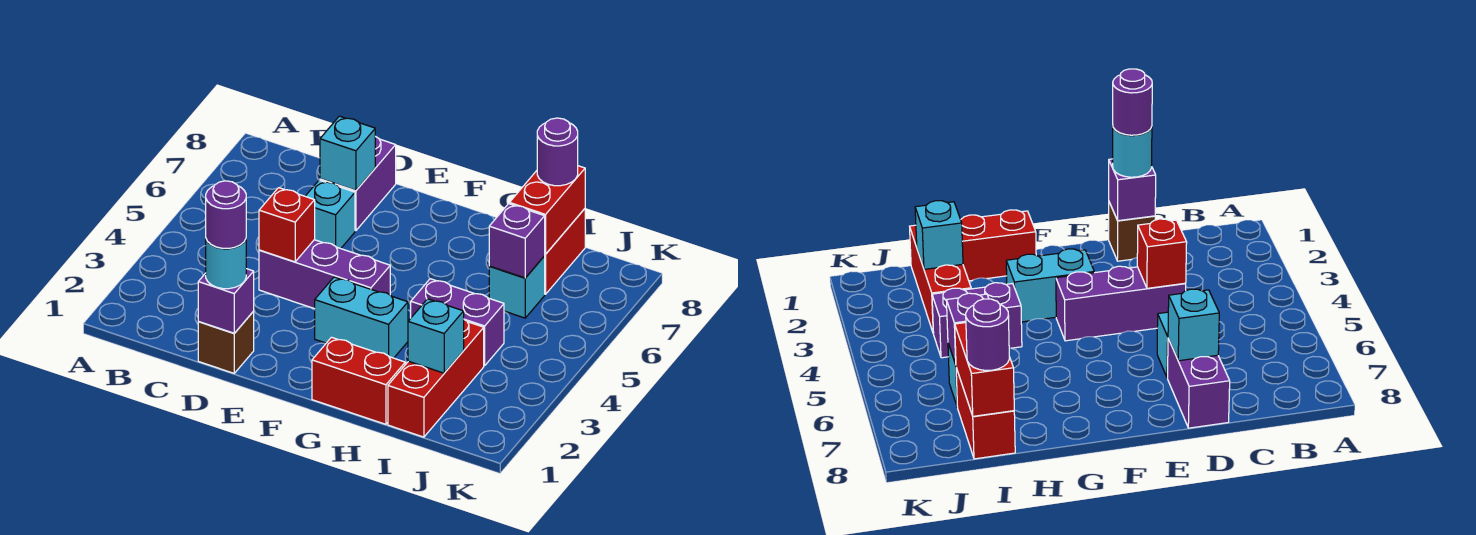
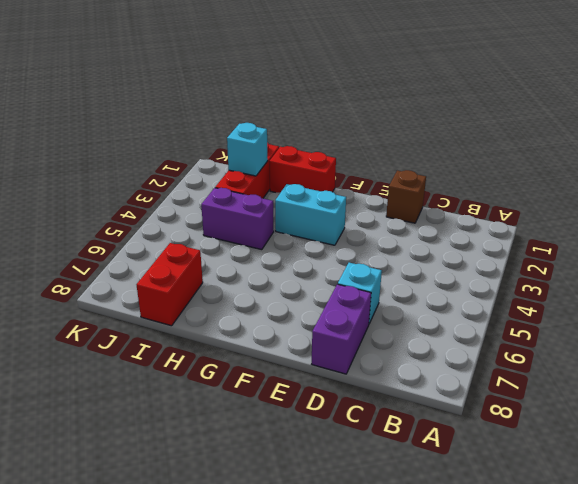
none -> purple 1x3 brick [259,240,390,309]
none -> cyan 1x1 brick [489,256,545,318]
none -> purple 1x1 brick [198,269,254,333]

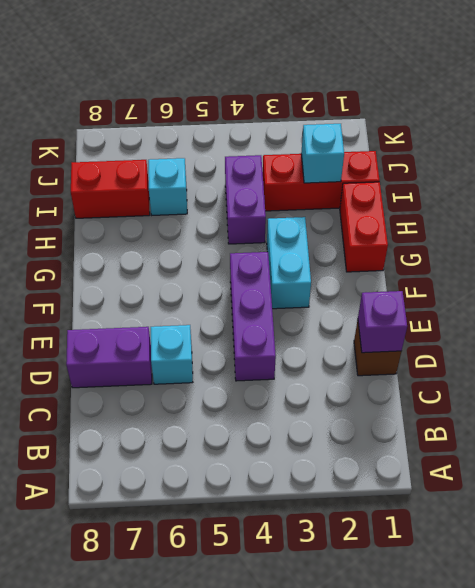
none -> red 1x1 brick [259,188,315,262]
none -> cyan 1x1 brick [320,116,375,190]
none -> purple 1x1 brick [489,204,545,278]

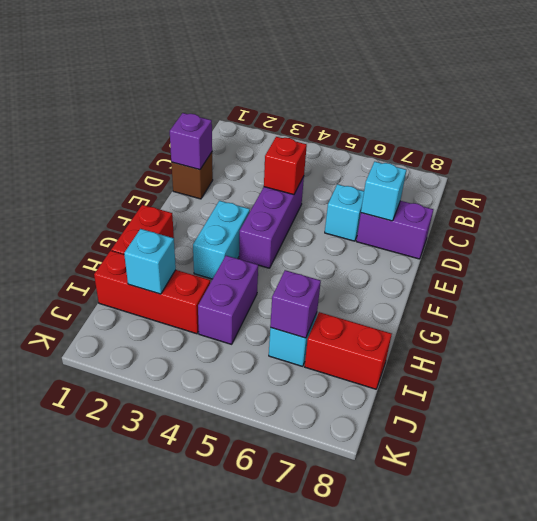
none -> red 1x2 brick [510,166,585,254]
none -> cyan 1x1 round brick [206,239,246,289]
none -> purple 1x1 round brick [537,118,578,186]

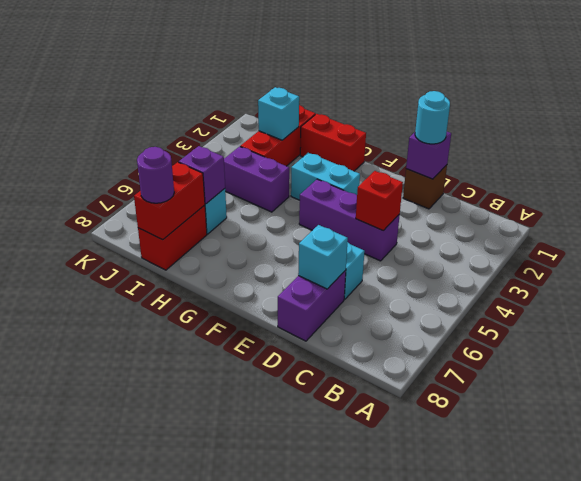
none -> purple 1x1 round brick [206,181,246,248]

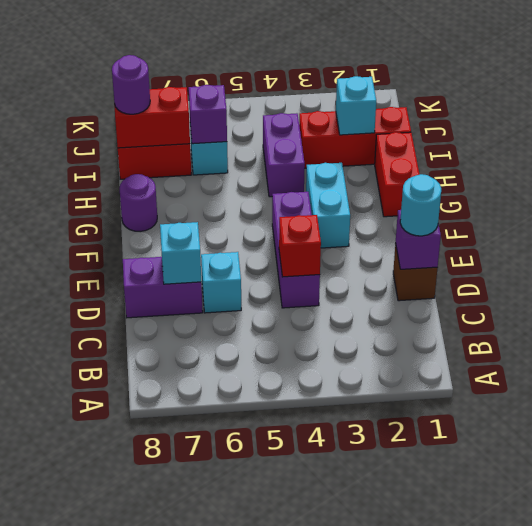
purple 1x1 round brick [119,174,157,232] -> purple 1x1 round brick moved to [206,181,246,248]

